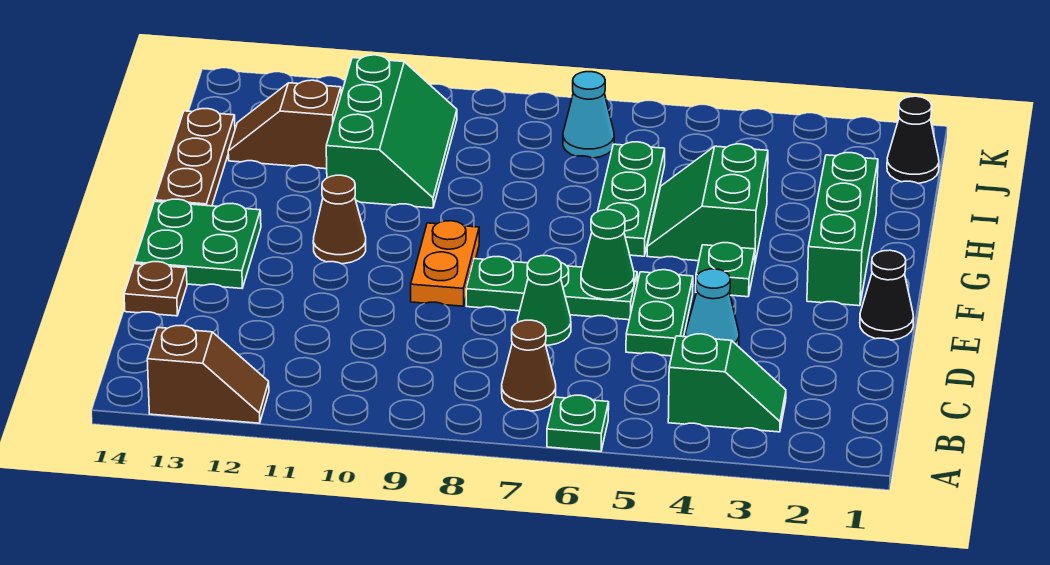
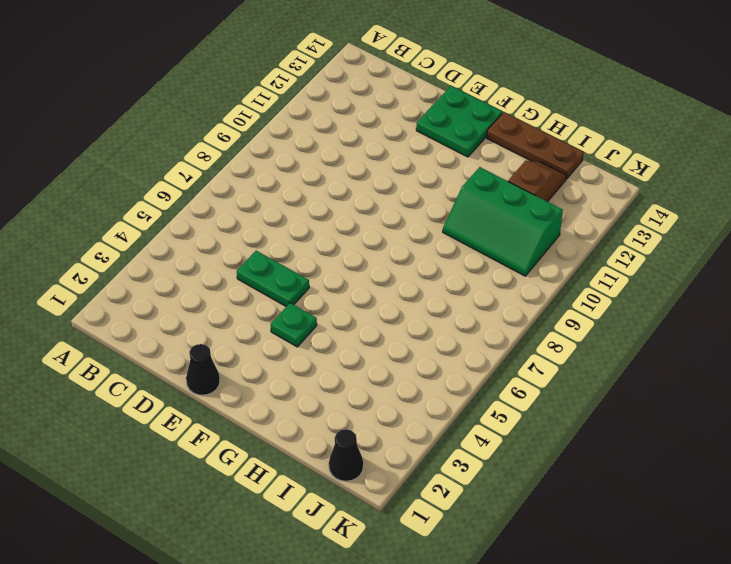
none -> green 1x1 plate [547,395,609,452]
none -> brown 1x2 slope [147,325,269,423]
none -> green 1x2 slope [668,334,786,432]

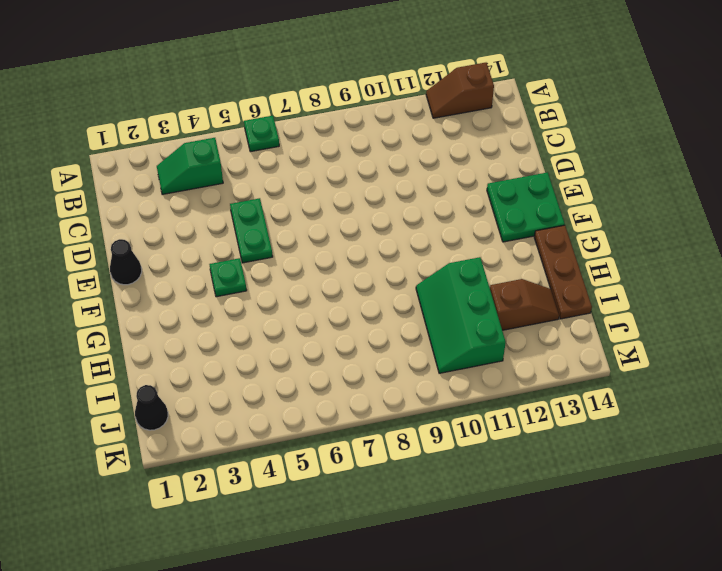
none -> brown 1x1 cone [502,320,556,411]
none -> cyan 1x1 cone [686,269,739,347]
none -> green 1x1 cone [518,256,571,345]

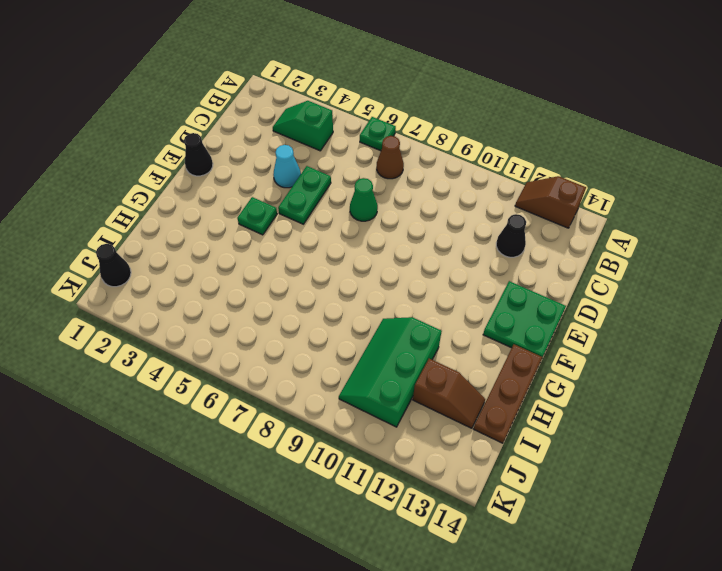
black 1x1 cone [496,214,526,257] -> none
none -> brown 1x1 plate [124,262,187,316]
none -> green 1x3 plate [466,257,637,320]
none -> orange 1x2 plate [411,221,479,306]

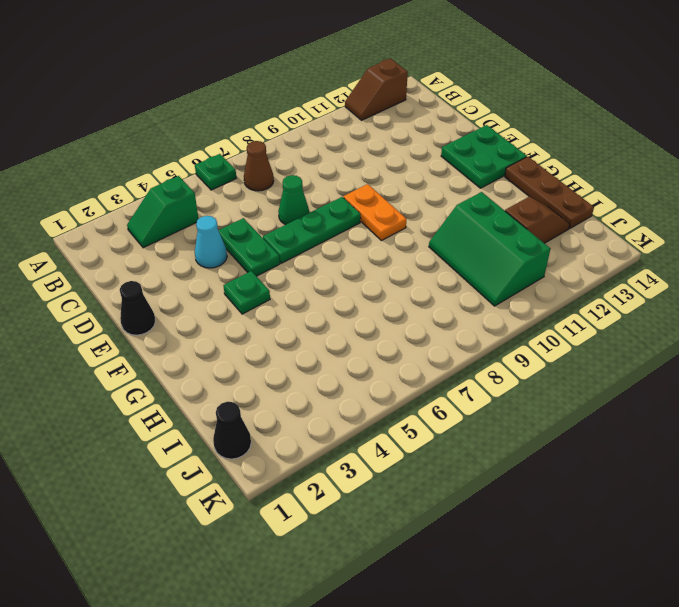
none -> brown 1x1 plate [124,262,187,316]
none -> green 1x3 brick [807,153,878,306]
none -> brown 1x1 cone [313,175,366,264]

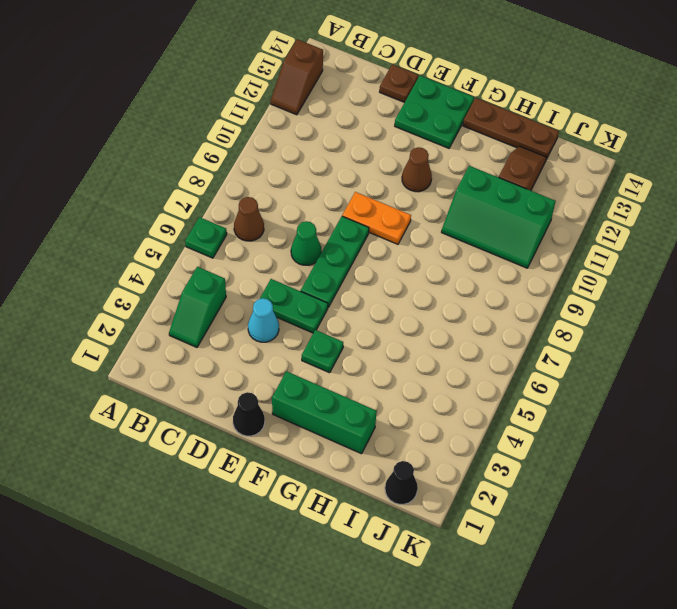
none -> green 2x2 slope [647,144,768,262]
none -> green 1x3 plate [598,142,665,256]
none -> cyan 1x1 cone [563,72,614,158]

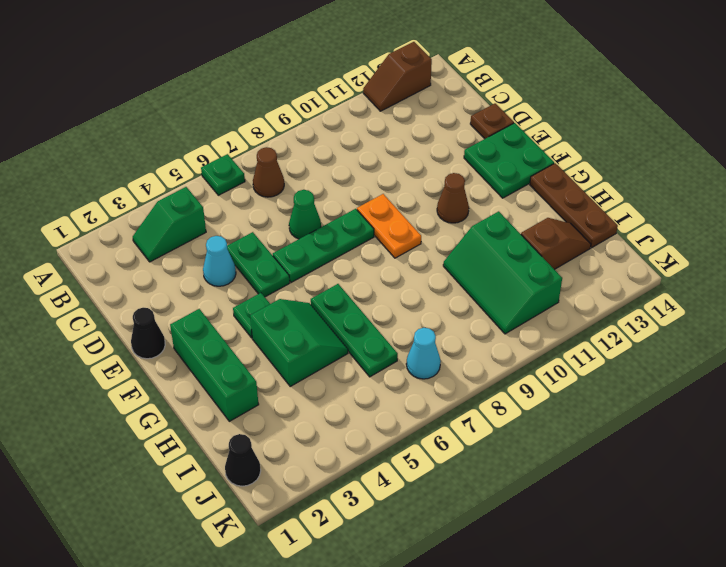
none -> green 1x1 cone [581,210,634,299]

